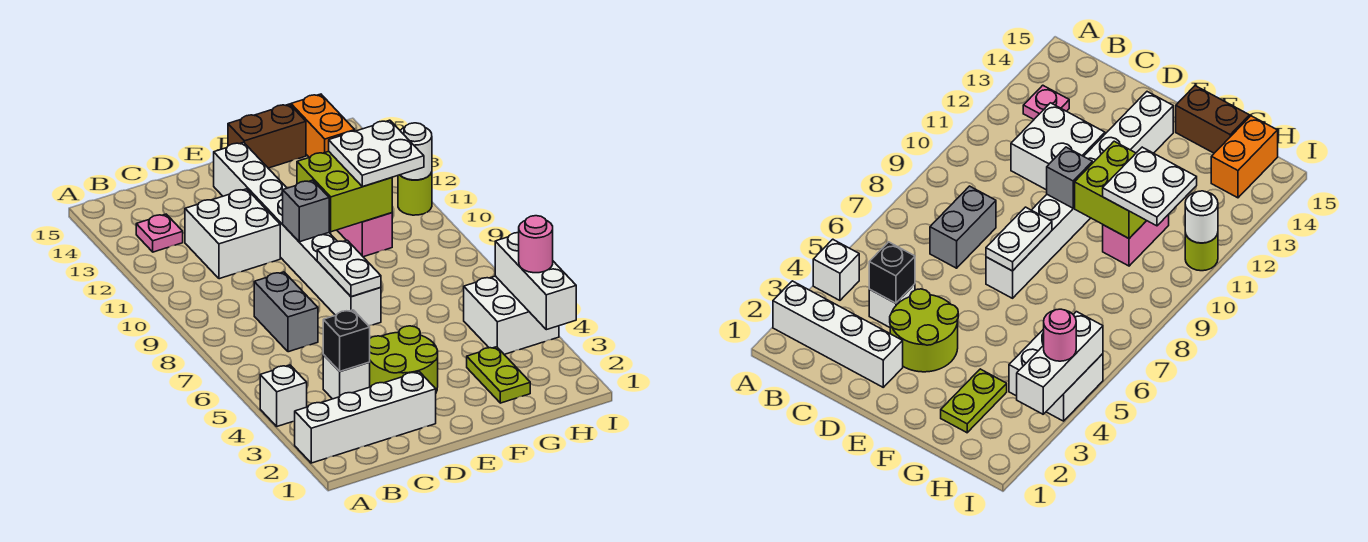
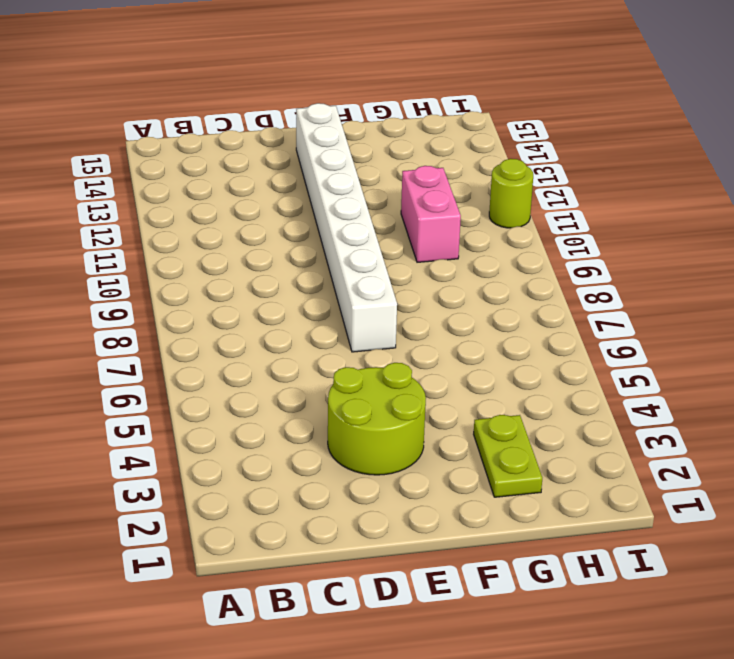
none -> white 1x4 brick [295,372,436,463]
none -> white 1x1 brick [260,365,307,426]
none -> pink 1x1 plate [136,214,183,252]

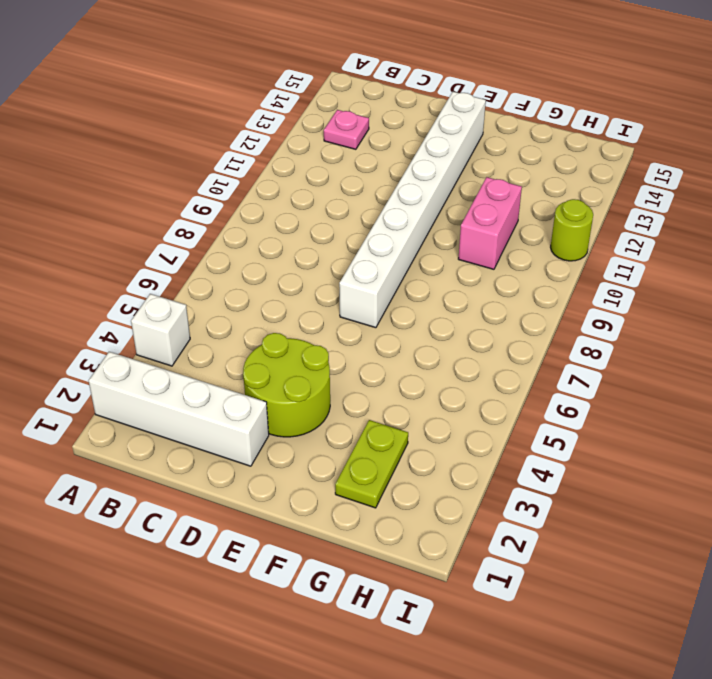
none -> white 1x1 brick [323,355,370,399]
none -> grey 1x2 brick [254,272,318,352]
none -> white 2x2 brick [185,189,280,279]

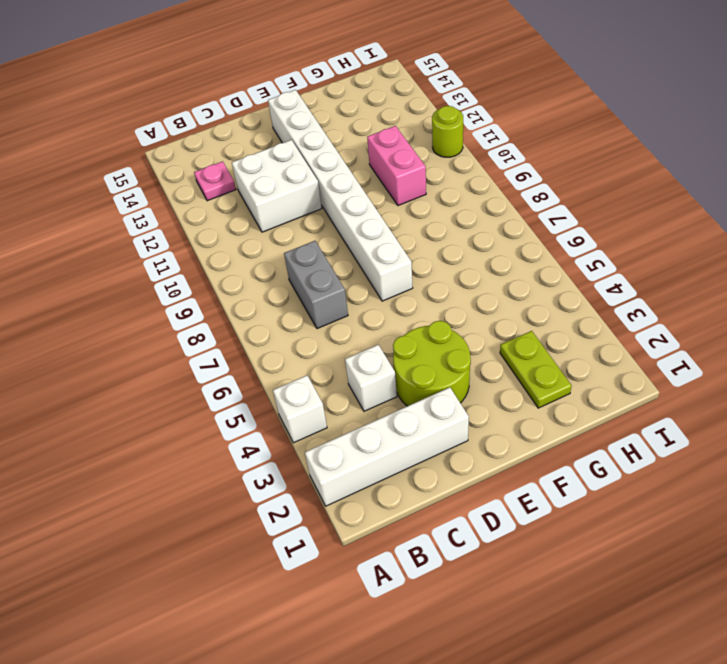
none -> brown 1x2 brick [228,104,306,168]
none -> white 2x2 brick [464,276,559,354]
none -> orange 1x2 brick [291,94,355,157]

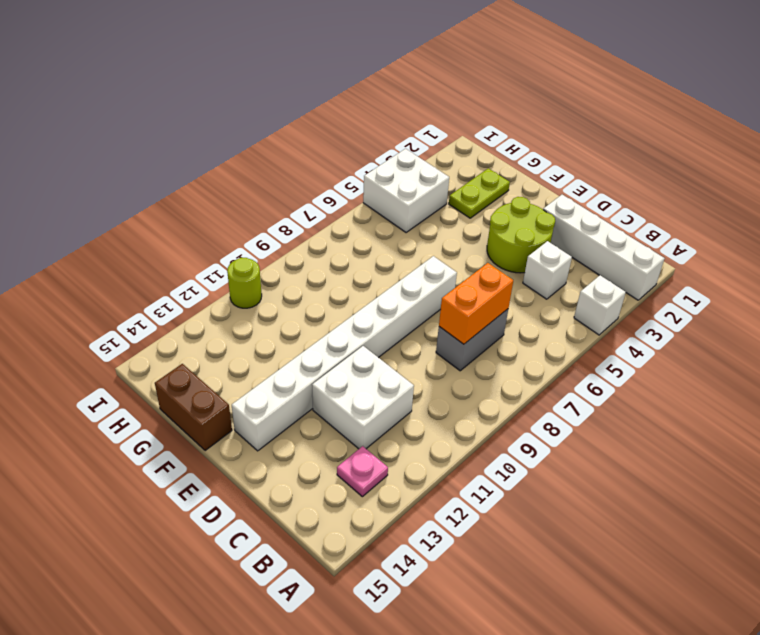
orange 1x2 brick [439,263,513,344] -> orange 1x2 brick moved to [291,94,355,157]
none -> pink 1x2 brick [337,213,392,257]
none -> black 1x1 brick [323,310,370,371]
none -> white 1x2 plate [317,240,381,297]

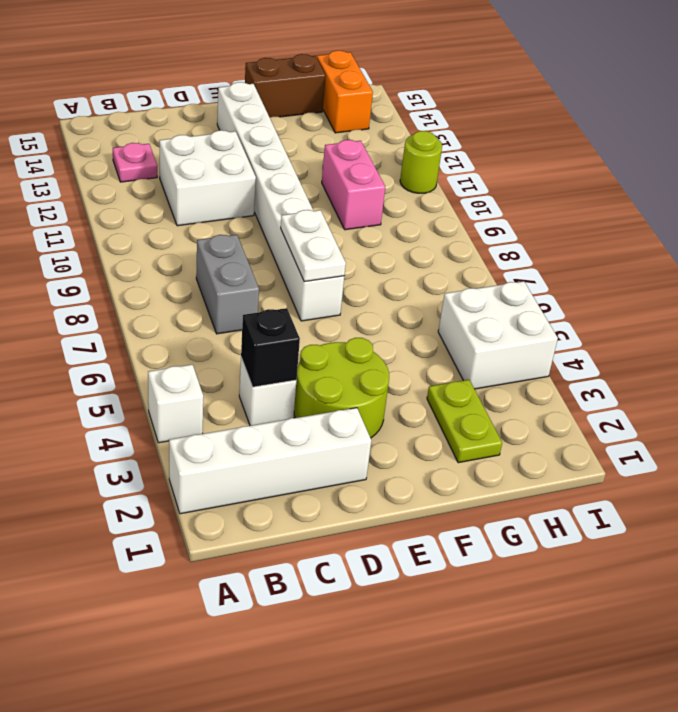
none -> grey 1x1 brick [283,180,329,242]
none -> lime 2x2 brick [297,151,392,232]
none -> white 1x3 brick [495,233,576,330]

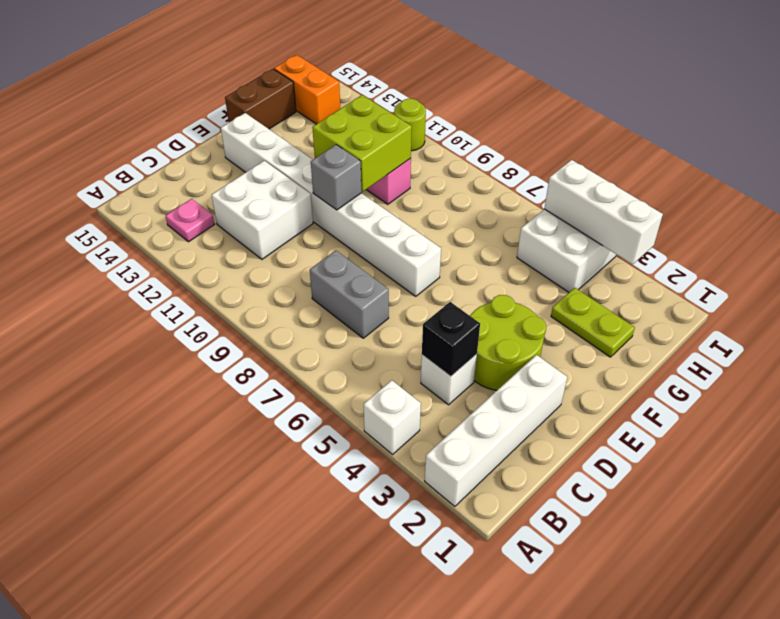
none -> white 1x2 plate [317,240,381,297]
none -> white 1x1 round brick [400,123,432,180]
none -> white 2x2 plate [329,120,424,187]

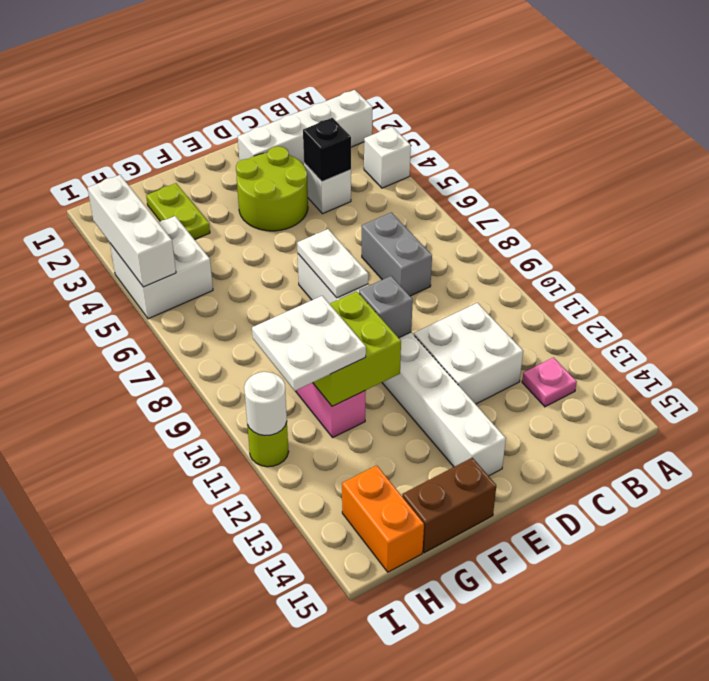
none -> pink 1x1 round brick [519,216,553,273]

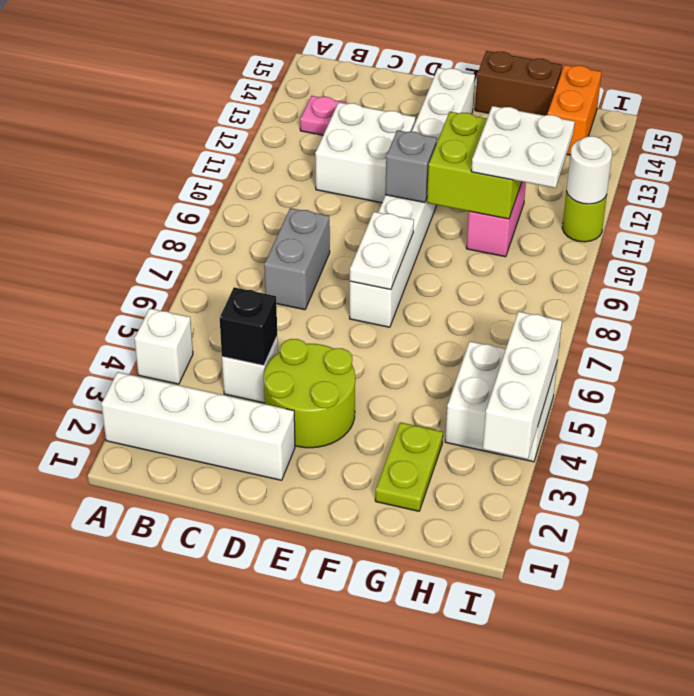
none -> pink 1x1 round brick [519,216,553,273]

